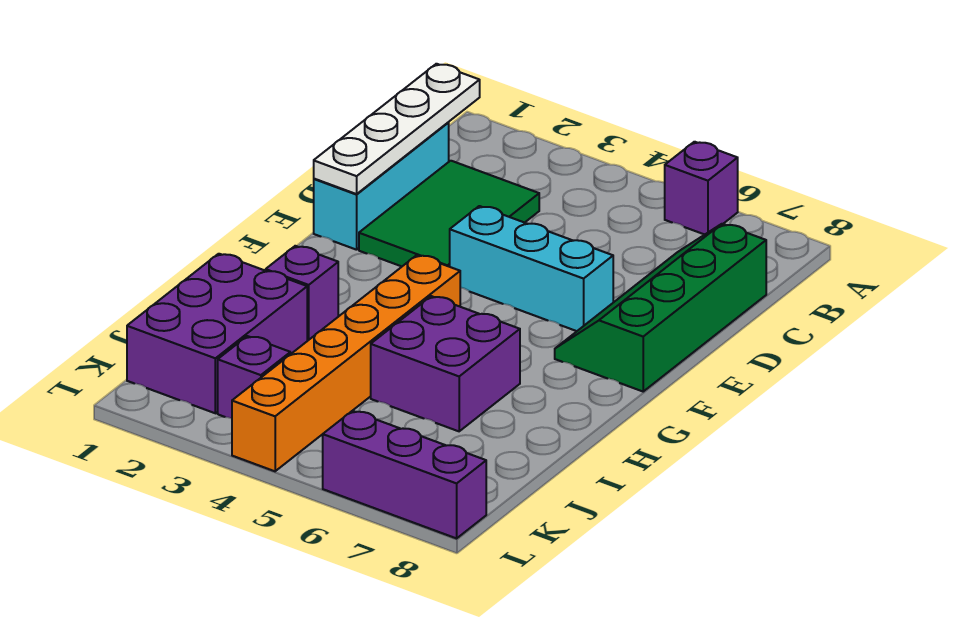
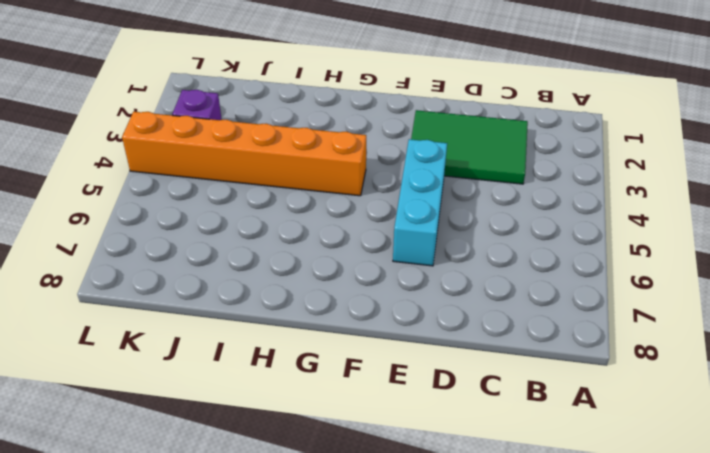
none -> purple 1x1 brick [665,142,738,235]
none -> cyan 1x3 brick [314,123,449,250]
none -> green 2x4 slope [555,224,766,391]

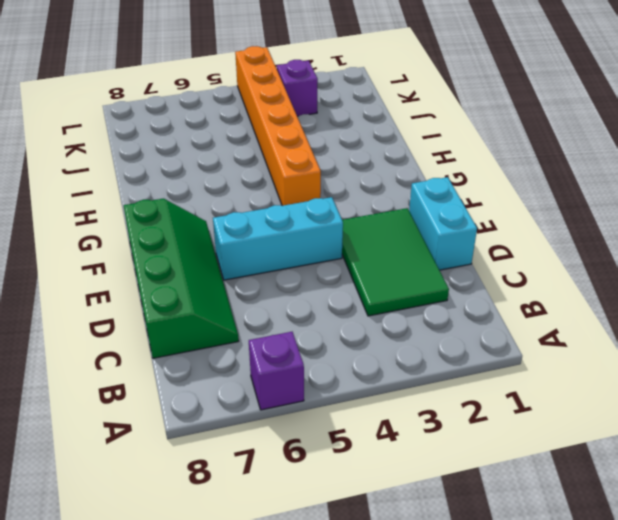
cyan 1x2 brick [409,177,477,270] -> cyan 1x3 brick [314,123,449,250]
none -> purple 1x1 brick [265,246,338,340]
none -> purple 2x2 brick [371,296,520,431]
none -> purple 2x3 brick [127,254,307,413]

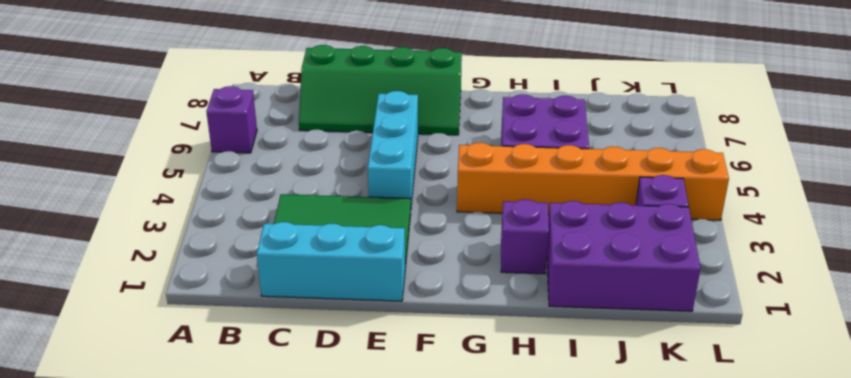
none -> purple 1x3 brick [323,411,486,538]
none -> white 1x4 plate [314,64,480,194]

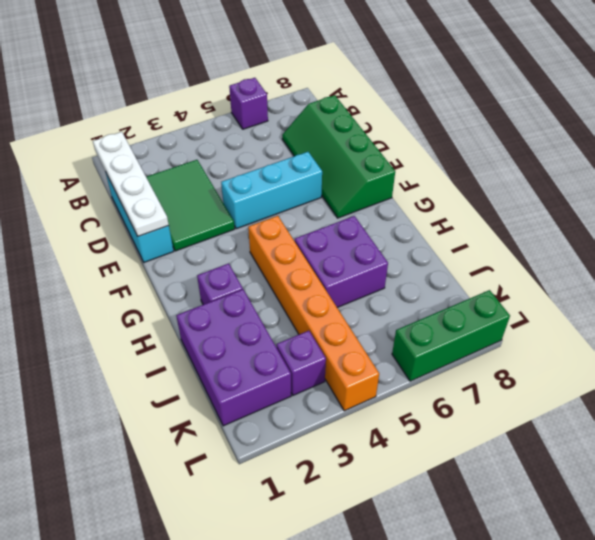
green 1x3 brick [392,290,510,381] -> purple 1x3 brick [323,411,486,538]

